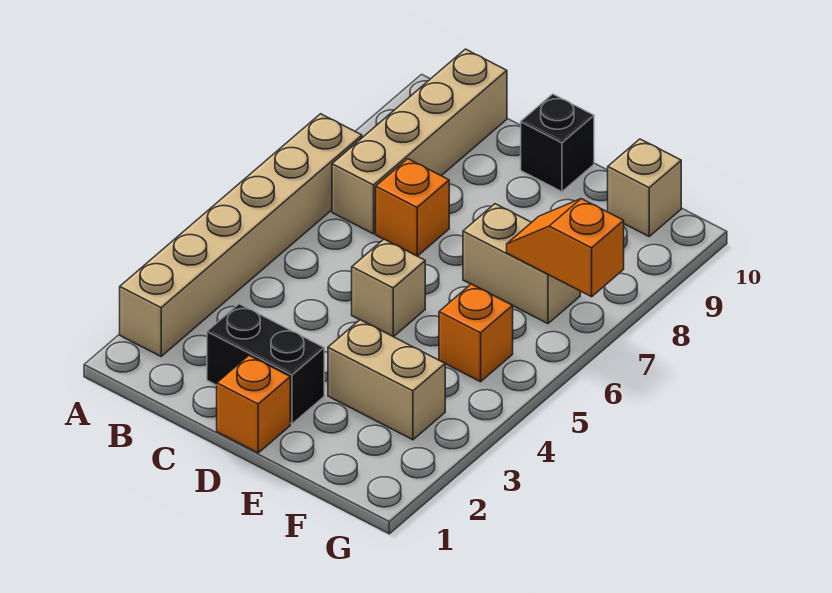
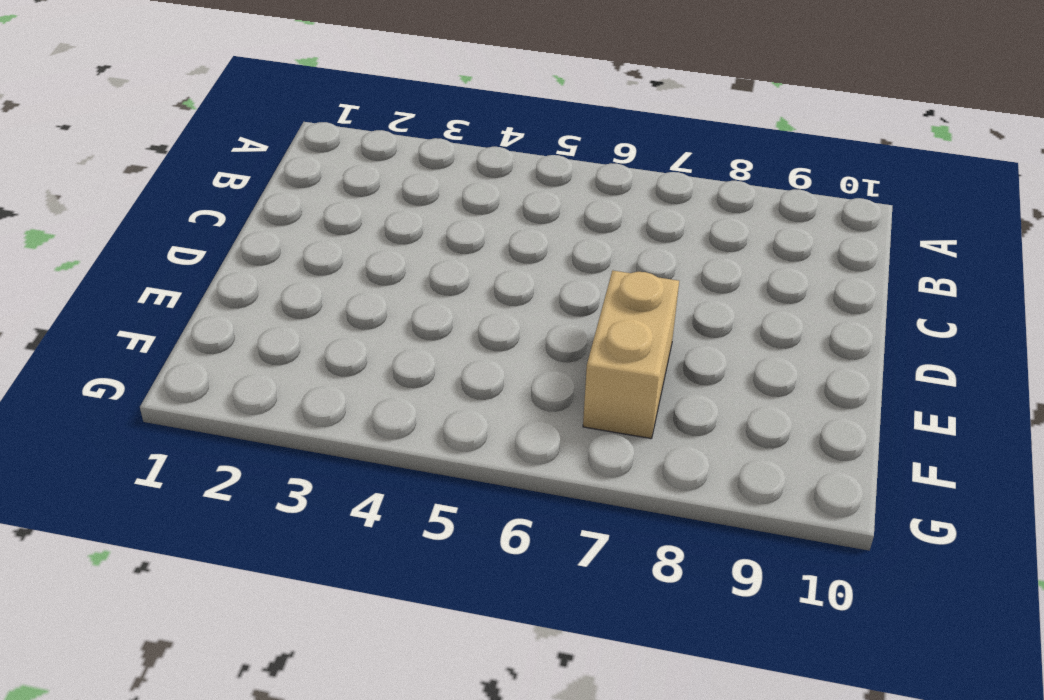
none -> tan 1x6 brick [120,114,362,356]
none -> tan 1x4 brick [332,49,507,234]
none -> black 1x2 brick [207,304,324,424]

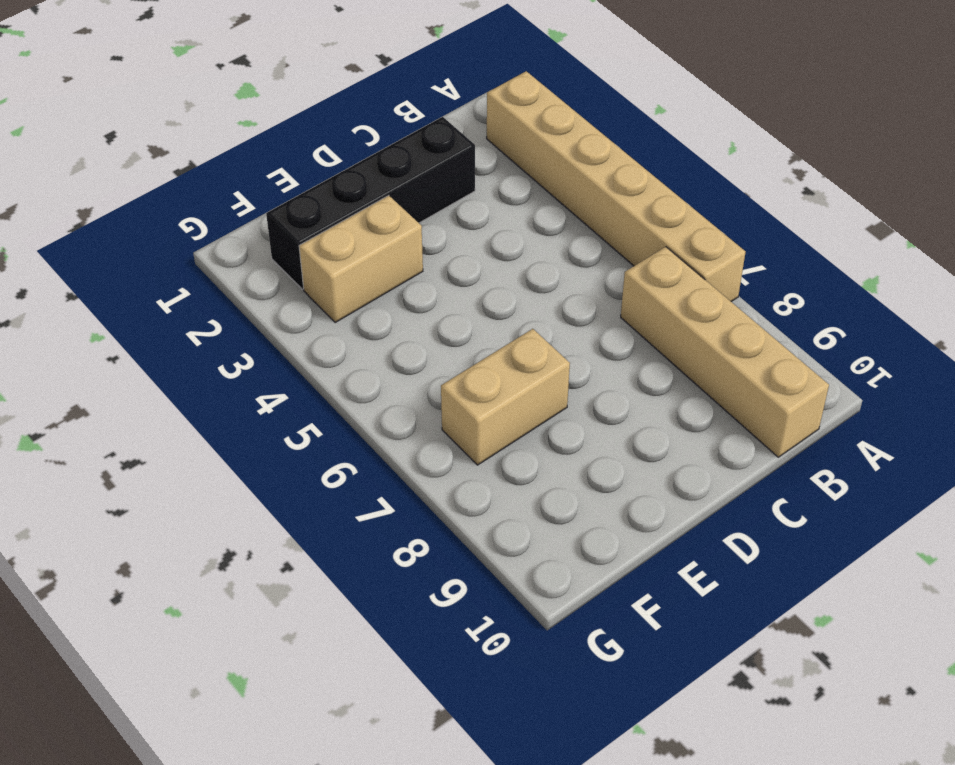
black 1x4 brick [266,117,475,289] -> black 1x2 brick [207,304,324,424]
none -> orange 1x1 brick [376,159,449,256]
none -> orange 1x1 brick [217,356,290,453]
none -> tan 1x1 brick [352,239,425,337]

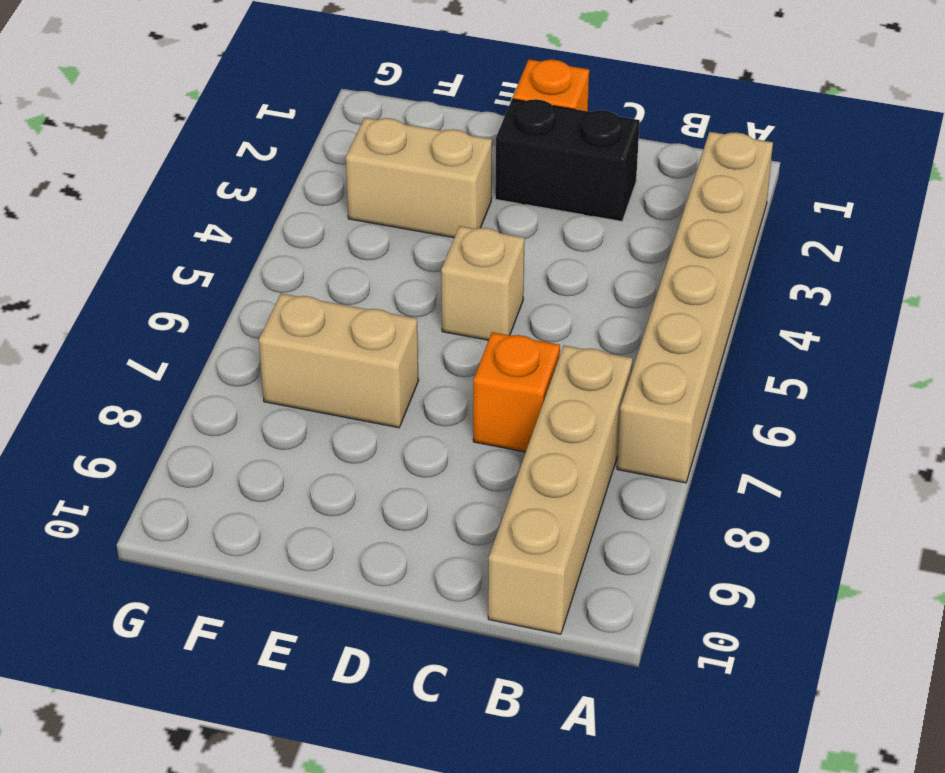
none -> black 1x1 brick [521,94,594,192]
none -> orange 1x1 brick [439,284,513,382]
none -> tan 1x1 brick [608,139,681,236]

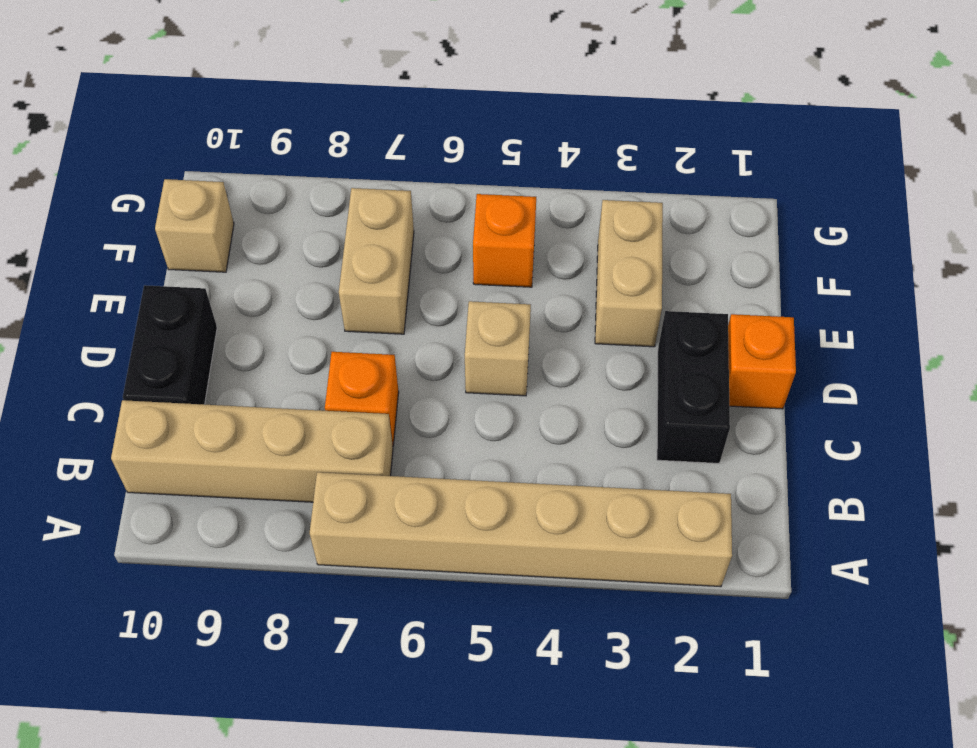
black 1x2 brick [123,285,217,405] -> black 1x1 brick [521,94,594,192]
none -> orange 1x2 slope [507,199,624,297]

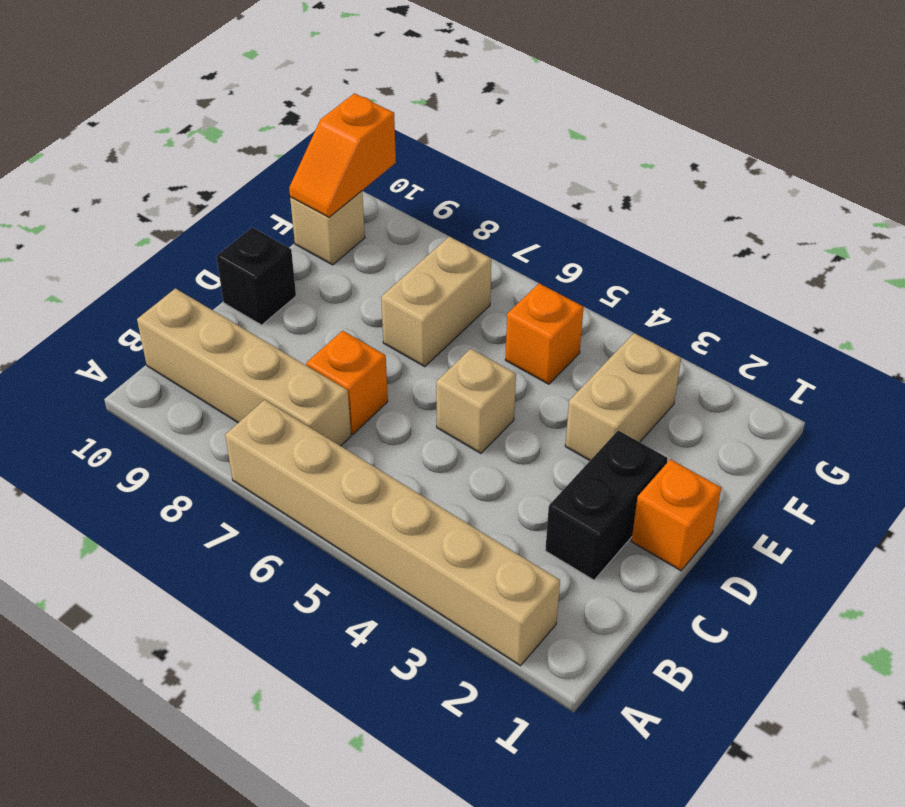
orange 1x2 slope [289,93,396,217] -> orange 1x2 slope moved to [507,199,624,297]

